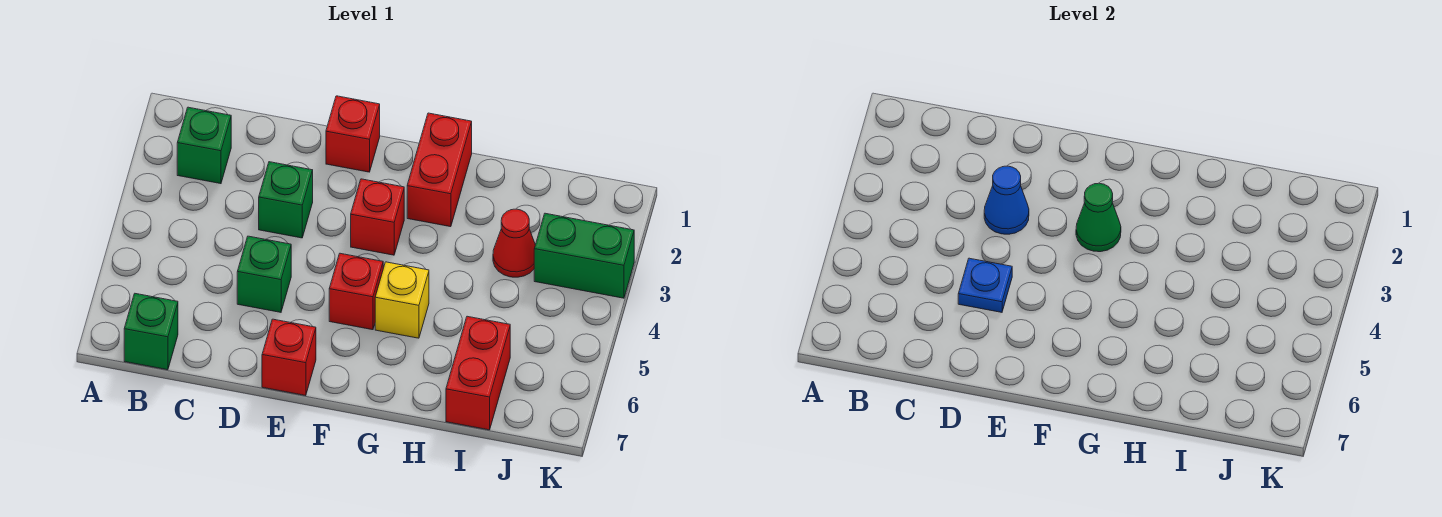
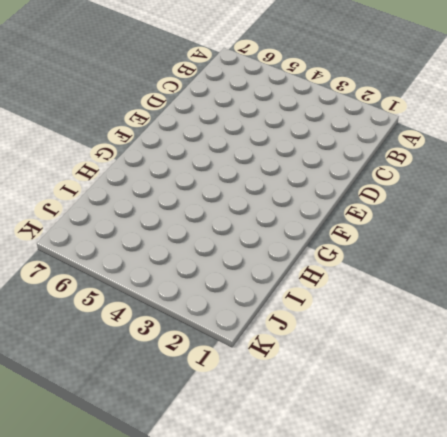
none -> green 1x1 brick [177,107,231,184]
none -> green 1x1 brick [124,294,178,370]
none -> green 1x1 brick [259,162,313,238]

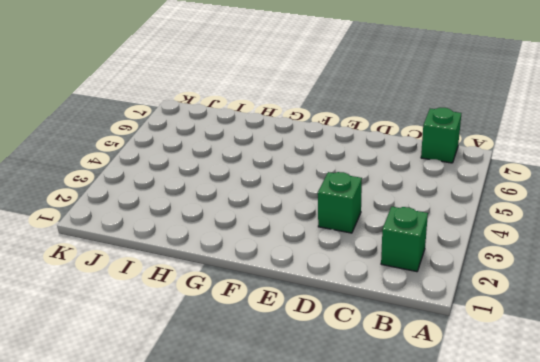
none -> green 1x1 brick [237,236,291,312]
none -> red 1x1 brick [326,96,380,172]
none -> red 1x1 brick [262,319,316,396]

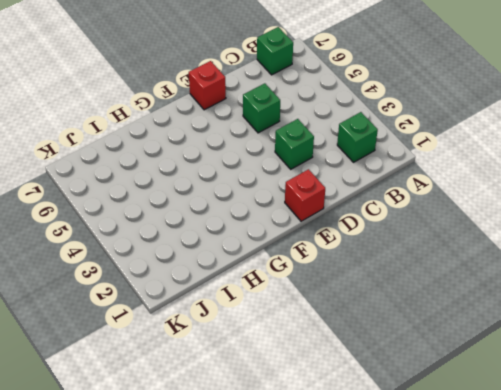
none -> red 1x1 brick [351,179,404,255]
none -> red 1x1 brick [329,253,383,330]
none -> red 1x2 brick [407,113,472,227]

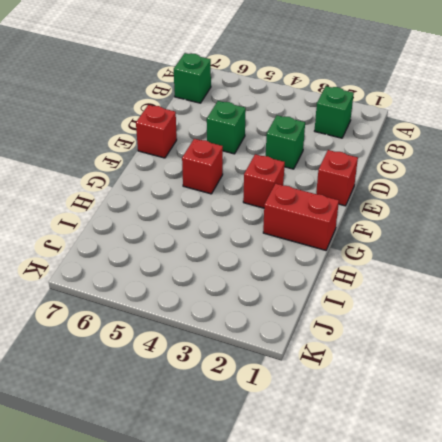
none -> yellow 1x1 brick [375,262,429,338]
none -> red 1x1 cone [493,209,535,277]
none -> red 1x2 brick [446,316,510,430]

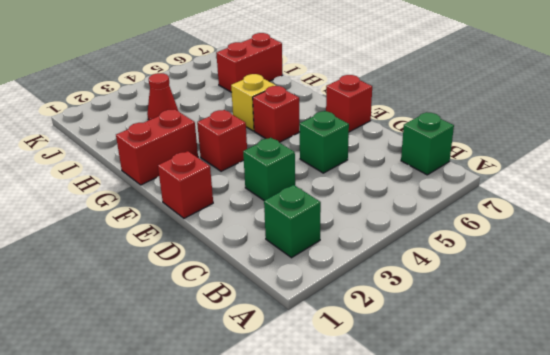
none -> green 1x2 brick [534,213,634,298]
none -> blue 1x1 cone [984,166,1029,234]
none -> blue 1x1 plate [958,258,1012,312]

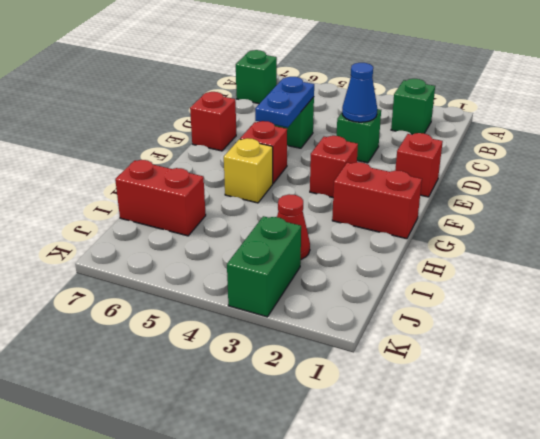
blue 1x2 plate [255,77,314,128] -> blue 1x1 plate [958,258,1012,312]
none -> green 1x1 cone [1076,183,1121,252]

